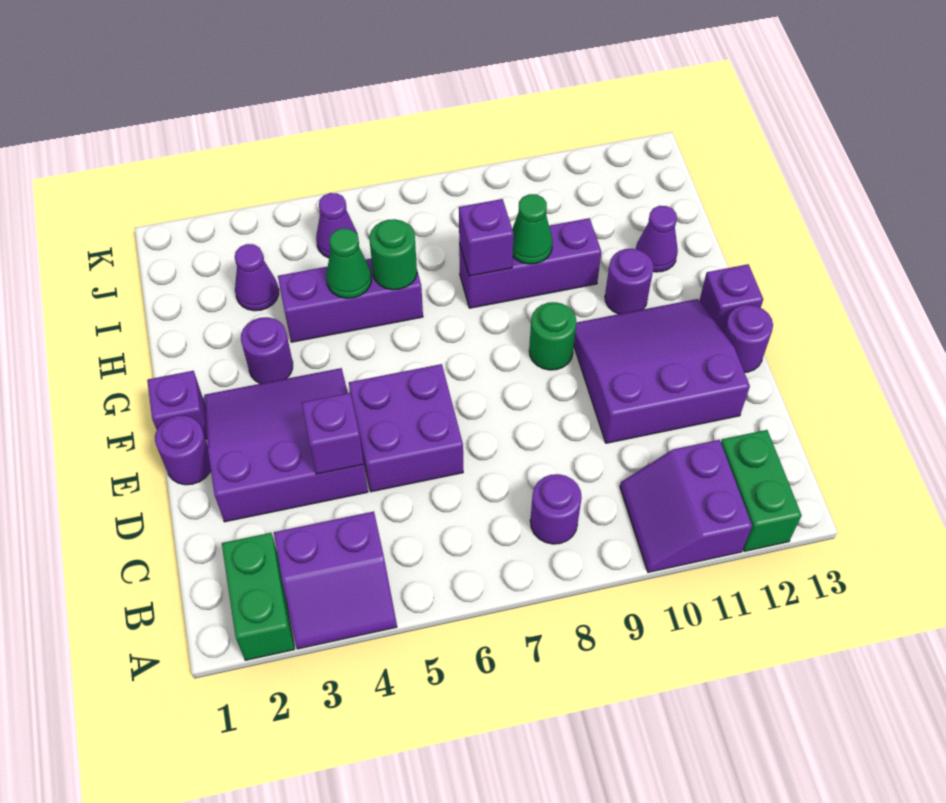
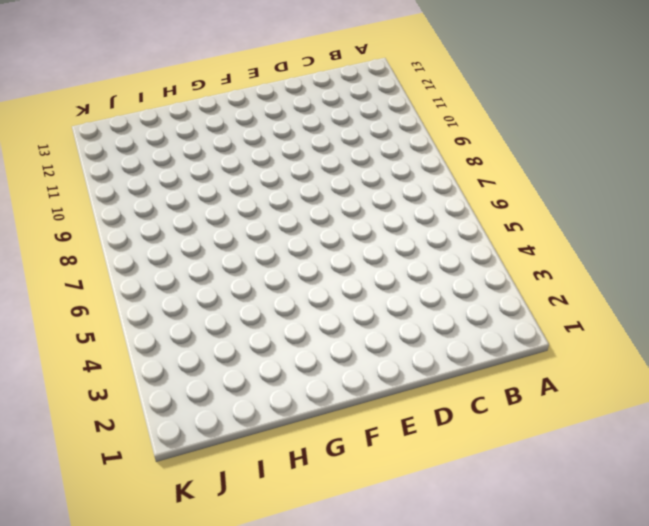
none -> green 1x2 brick [222,533,294,660]
none -> purple 2x2 slope [274,511,397,649]
none -> purple 2x2 slope [620,440,752,572]

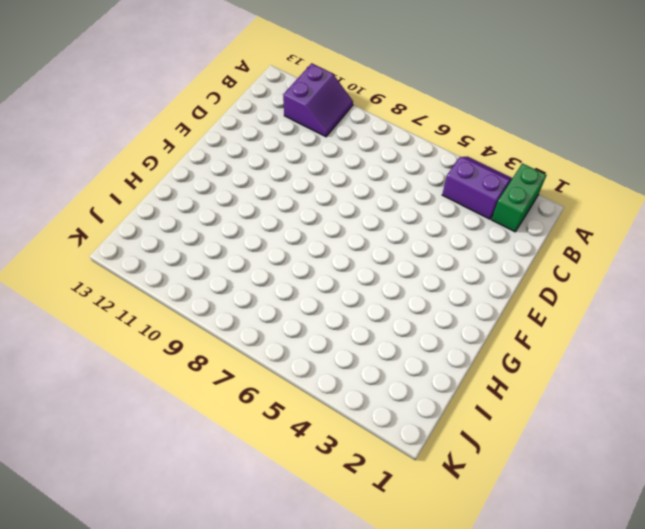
none -> green 1x2 brick [721,430,802,551]
none -> purple 1x1 round brick [530,474,582,544]
none -> purple 3x3 slope [204,368,368,522]

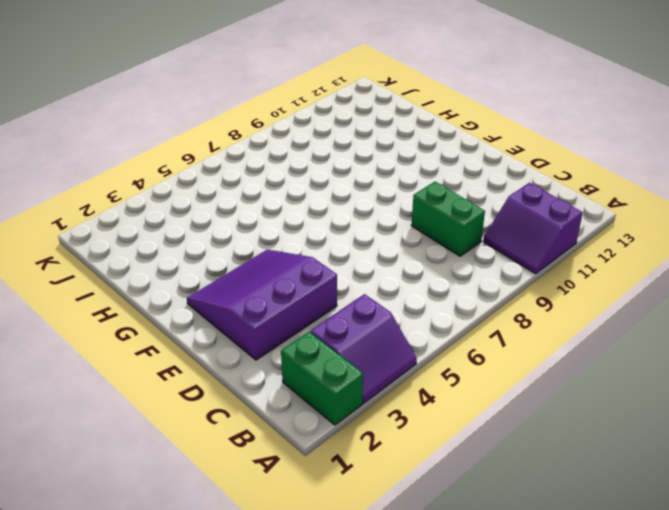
green 1x2 brick [411,182,485,256] -> green 1x2 brick moved to [721,430,802,551]
none -> purple 1x1 round brick [530,474,582,544]
none -> purple 2x2 brick [349,364,463,492]
none -> purple 3x3 slope [574,299,750,443]

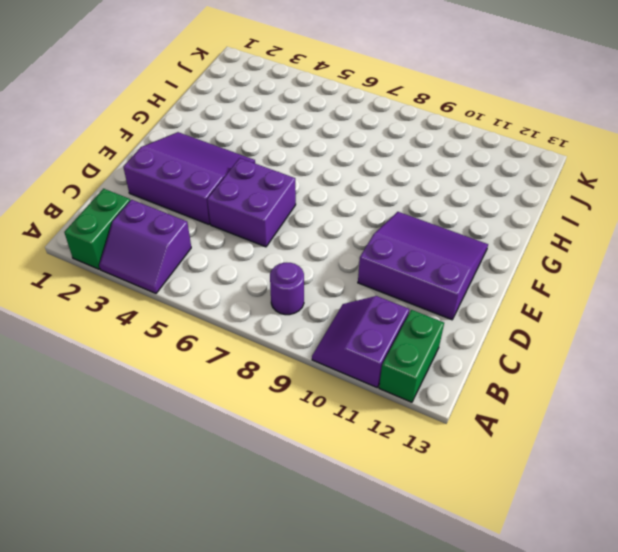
none -> purple 1x1 round brick [155,416,211,485]
none -> purple 1x1 round brick [724,305,773,372]
none -> purple 1x1 brick [147,371,207,439]

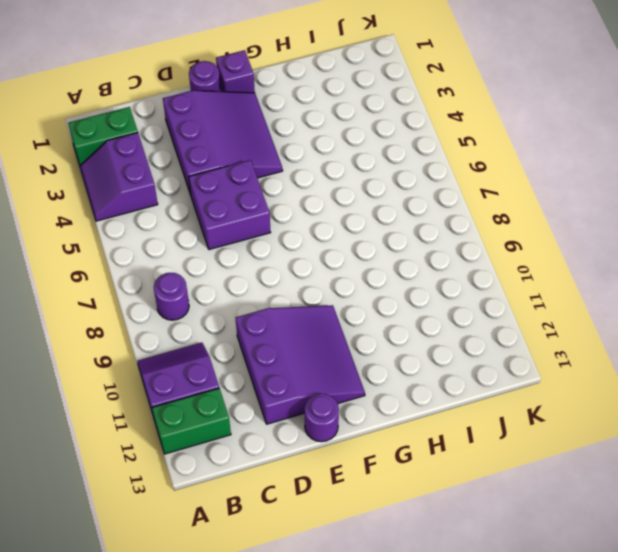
none -> green 1x1 round brick [529,302,576,370]
none -> purple 1x1 brick [699,264,763,333]
none -> purple 1x1 round brick [241,317,293,384]

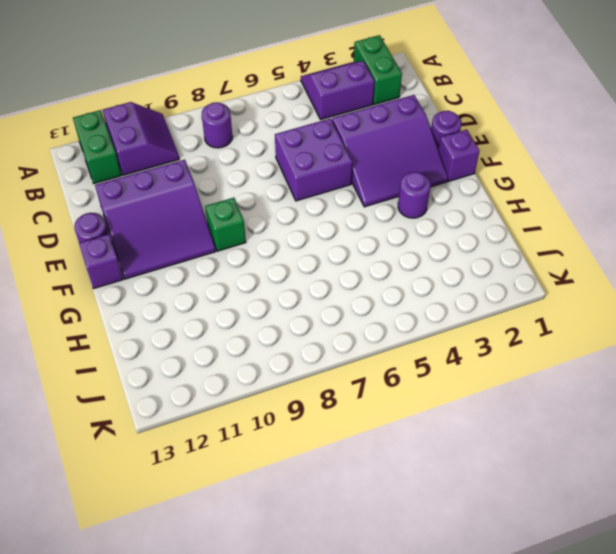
green 1x1 brick [205,198,246,251] -> green 1x1 round brick [529,302,576,370]
none -> purple 1x1 round brick [605,249,654,314]
none -> purple 1x3 brick [278,259,423,342]
none -> purple 1x3 brick [459,218,601,308]

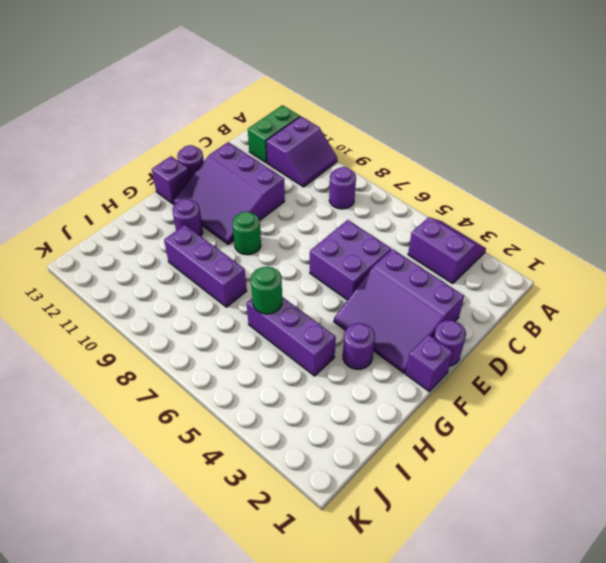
none -> green 1x2 brick [222,533,294,660]
none -> purple 1x1 cone [636,206,678,272]
none -> purple 1x1 cone [235,244,279,311]

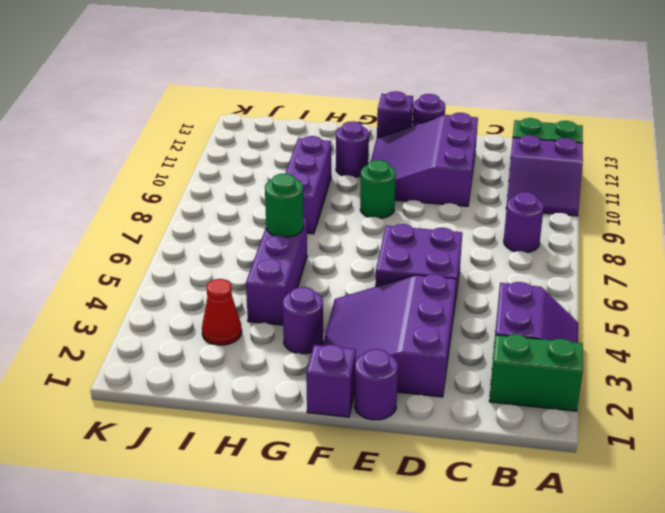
red 1x1 cone [202,279,242,345] -> purple 1x1 cone [235,244,279,311]
none -> purple 1x1 cone [636,206,678,272]
none -> purple 1x1 cone [316,193,358,258]
none -> purple 1x1 brick [302,393,364,474]

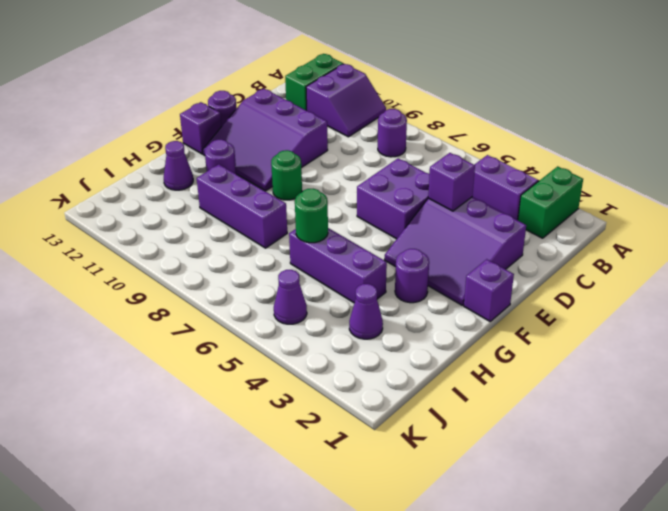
none -> purple 1x1 round brick [155,416,211,485]
none -> green 1x1 cone [326,228,371,298]
none -> purple 1x1 brick [459,199,514,276]

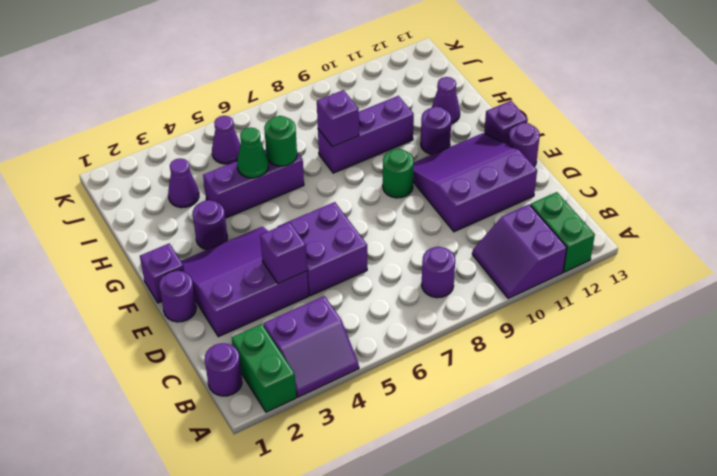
purple 1x1 round brick [205,343,242,396] -> none
none -> green 1x1 cone [512,194,553,264]

